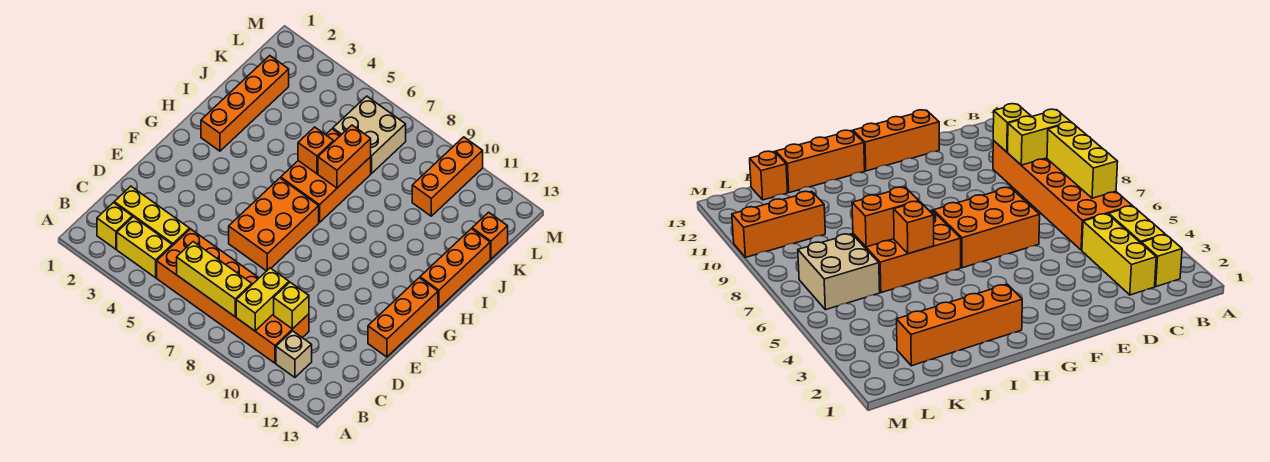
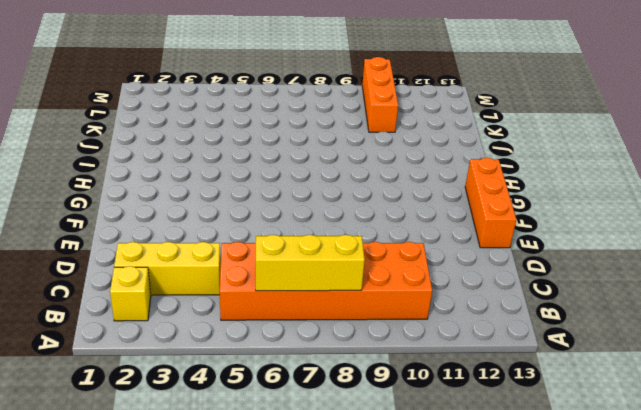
none -> yellow 1x2 brick [117,217,172,278]
none -> tan 1x1 brick [276,331,312,377]
none -> orange 2x3 brick [229,178,319,271]

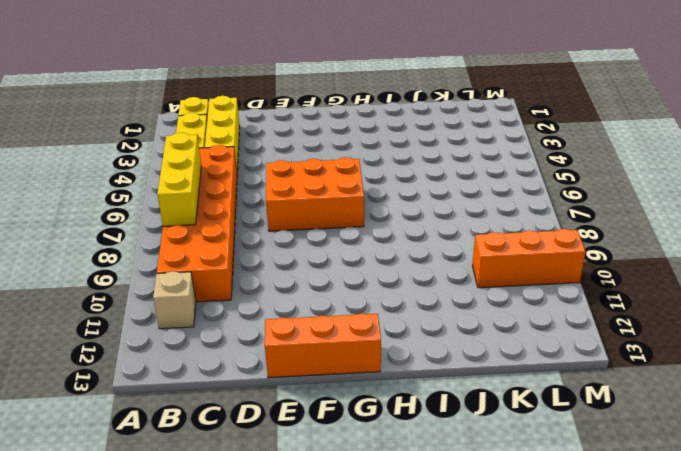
none -> orange 1x4 brick [201,56,289,151]
none -> orange 2x3 brick [281,129,371,222]
none -> orange 1x3 brick [420,229,490,308]

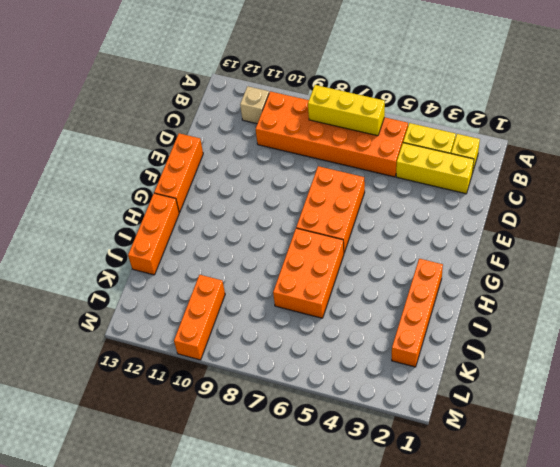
none -> tan 2x2 brick [333,96,406,173]
none -> orange 1x1 brick [472,212,508,259]
none -> yellow 1x2 brick [236,268,289,331]

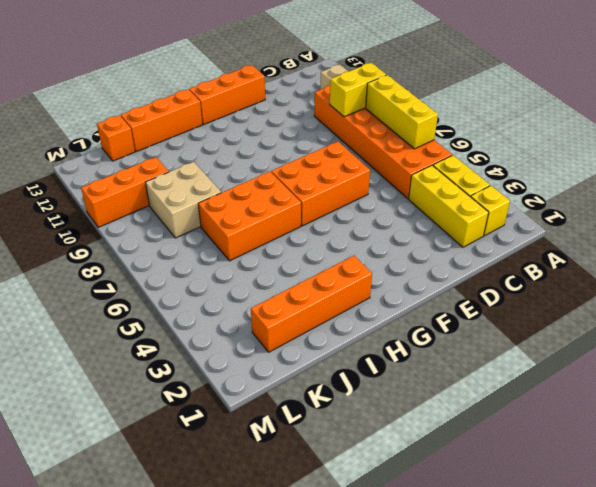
tan 2x2 brick [146,162,221,238] -> tan 2x2 brick moved to [333,96,406,173]
none -> yellow 1x1 brick [274,282,309,329]
none -> orange 1x1 brick [298,127,334,174]
none -> orange 1x2 brick [318,125,371,188]

